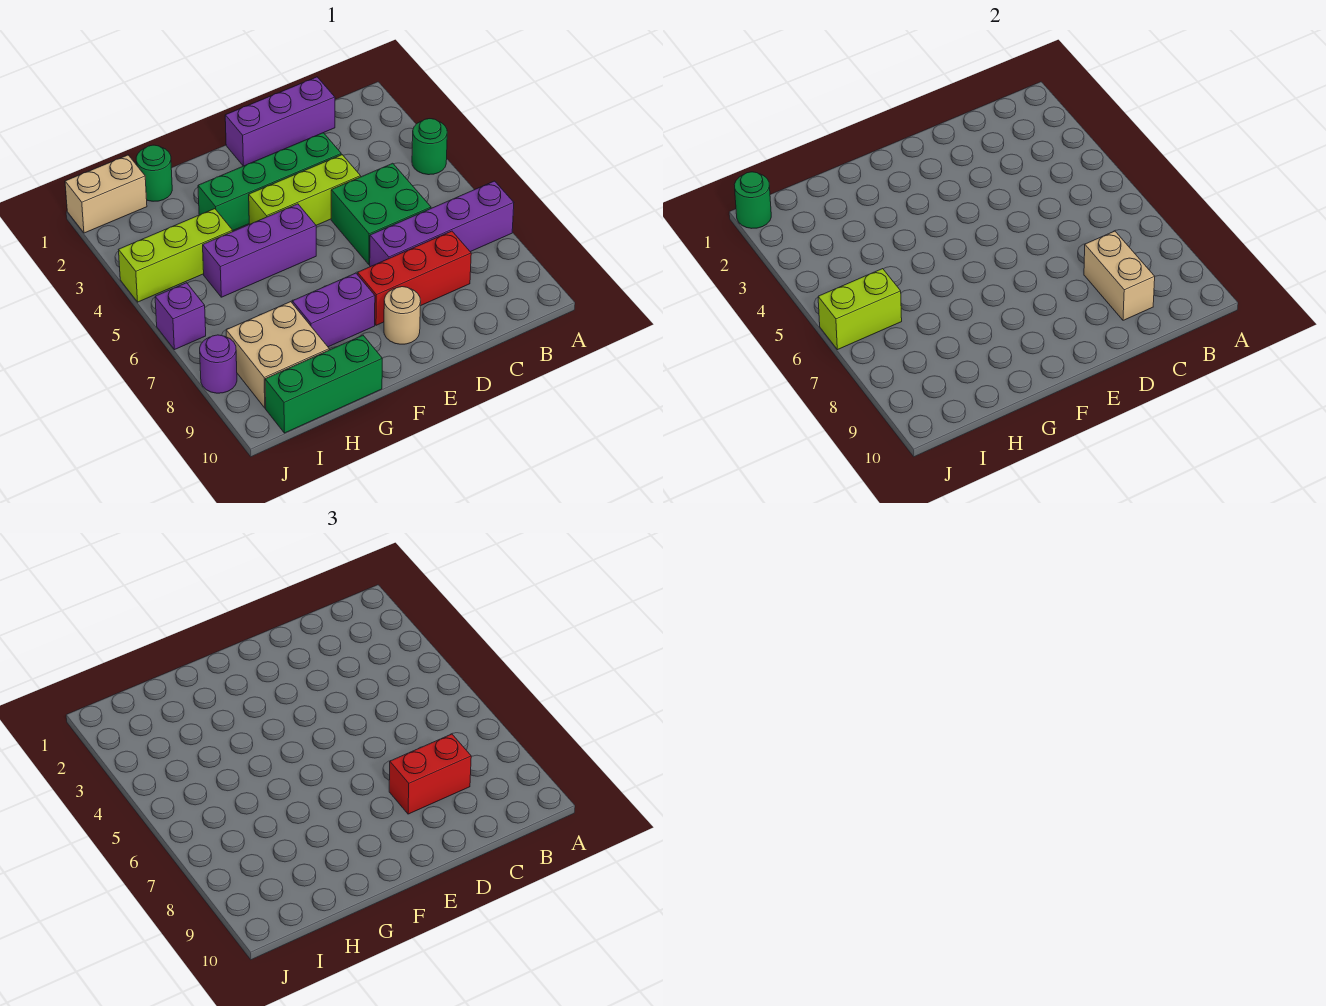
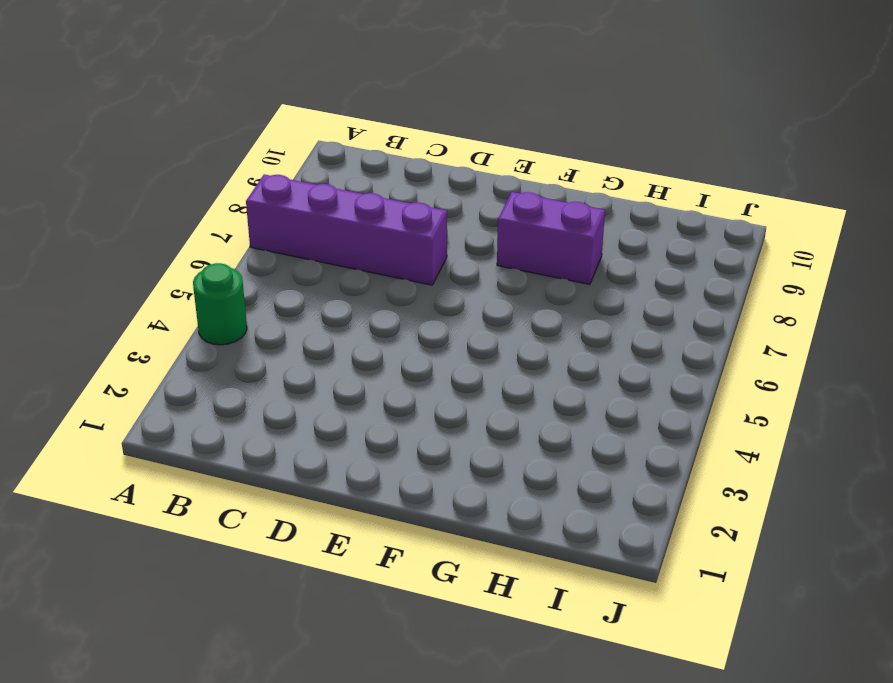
none -> purple 1x3 brick [225,77,335,166]
none -> green 2x2 brick [331,163,431,264]
none -> red 1x3 brick [358,231,471,325]

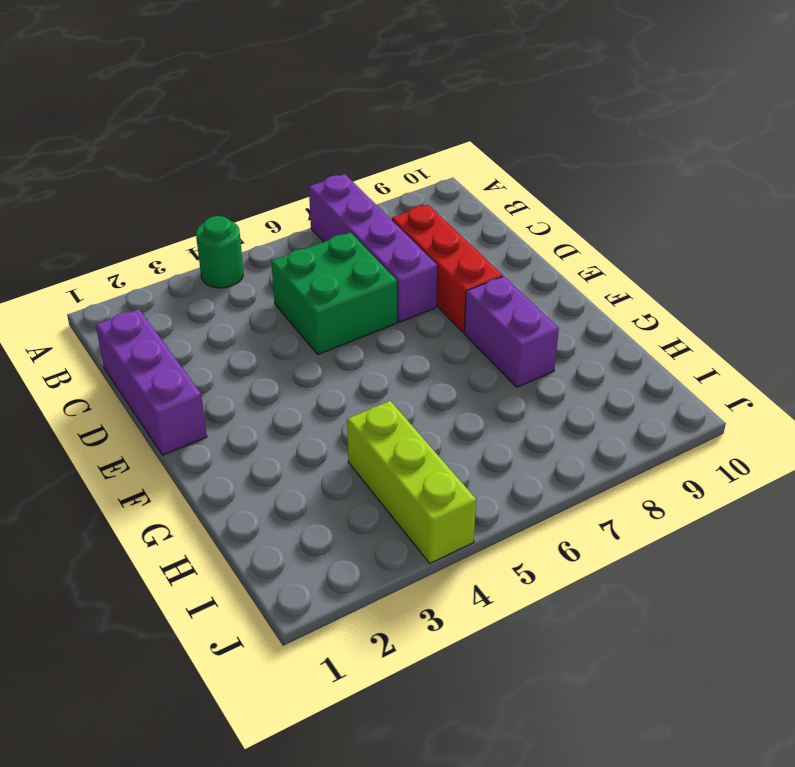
none -> green 1x4 brick [198,133,341,230]
none -> lime 1x3 brick [249,155,361,225]
none -> tan 1x1 round brick [384,287,421,344]

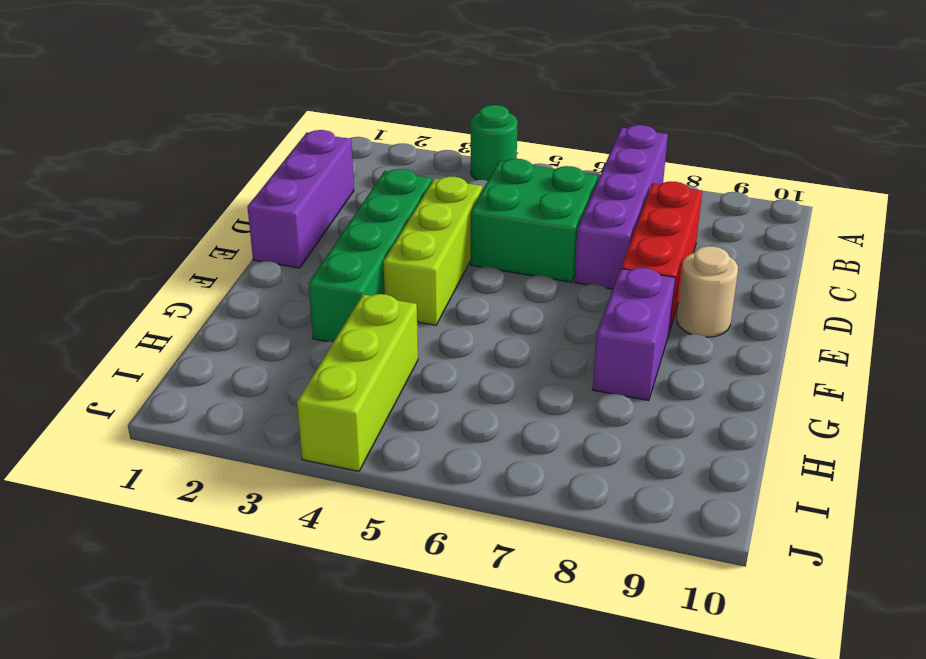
none -> purple 1x3 brick [203,204,316,297]
none -> green 1x3 brick [265,335,382,433]
none -> green 1x1 round brick [136,145,172,201]

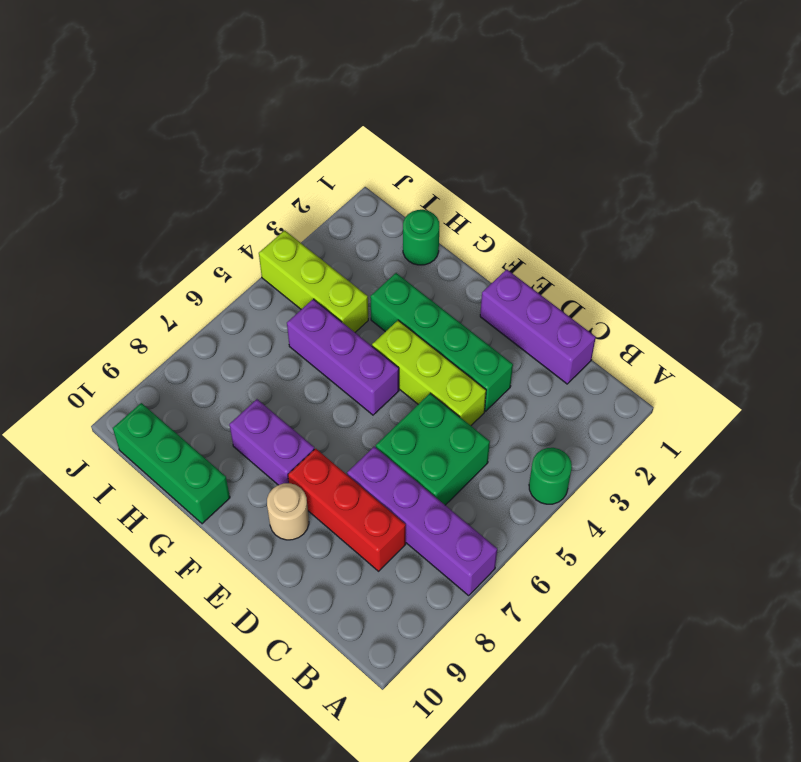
none -> tan 2x2 brick [226,302,329,408]
none -> tan 1x2 brick [65,155,147,233]
none -> purple 1x1 brick [155,283,206,350]

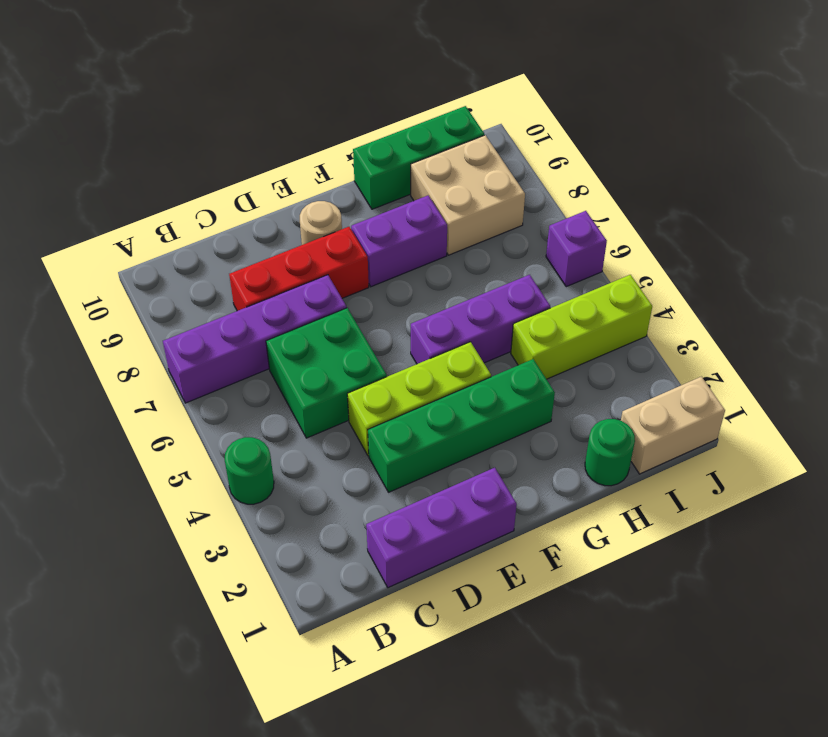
none -> purple 1x1 round brick [200,335,237,393]
none -> tan 1x2 brick [1084,231,1155,320]
none -> lime 1x2 brick [818,269,902,350]

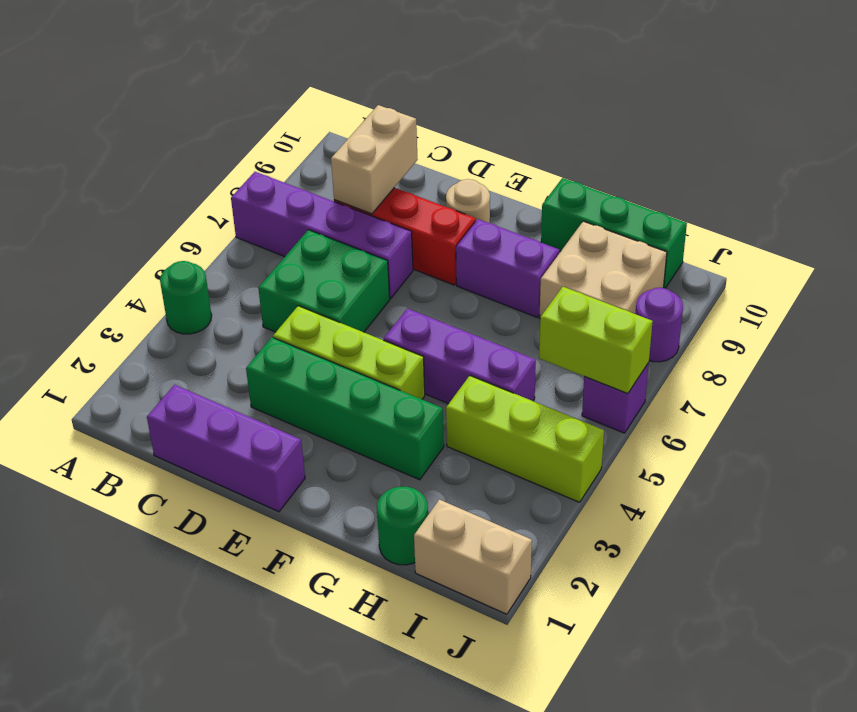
none -> green 1x1 round brick [734,172,771,228]
none -> red 1x2 brick [389,734,471,814]

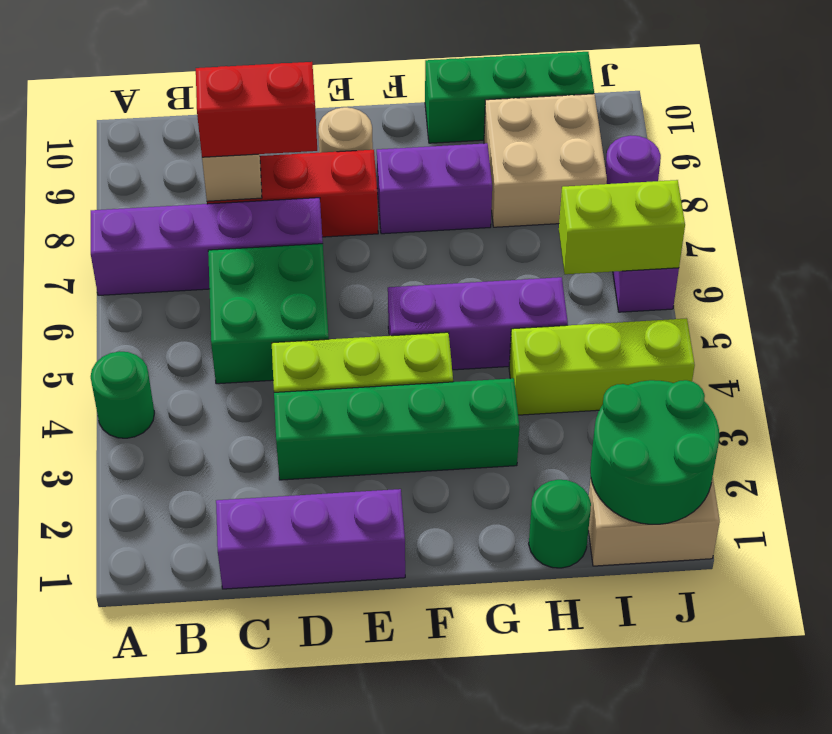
green 2x2 round brick [590,380,719,524] -> green 1x1 round brick [734,172,771,228]

